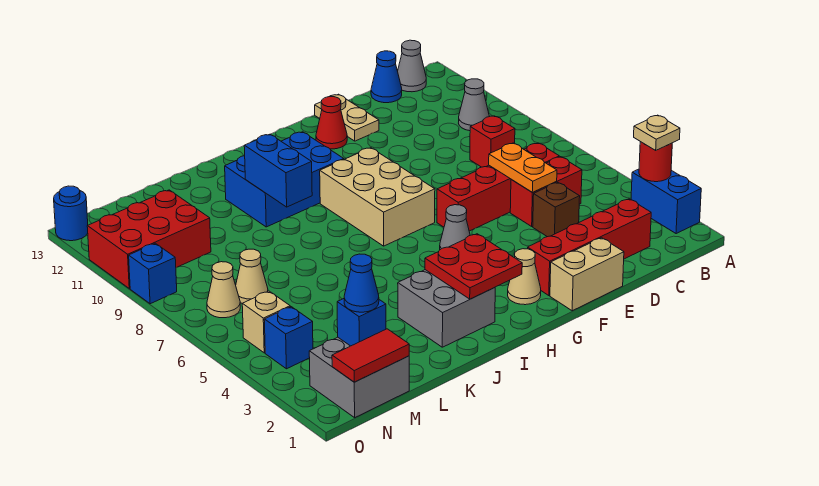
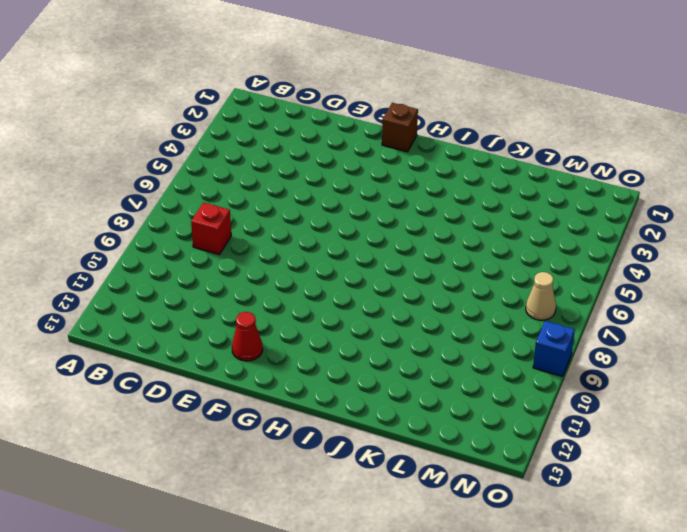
brown 1x1 brick [382,103,418,152] -> brown 1x1 brick moved to [533,182,580,237]
none -> blue 1x2 brick [631,169,701,234]
none -> grey 1x1 cone [459,79,489,131]
none -> grey 1x1 cone [398,40,426,92]
none -> red 1x4 brick [527,199,651,295]

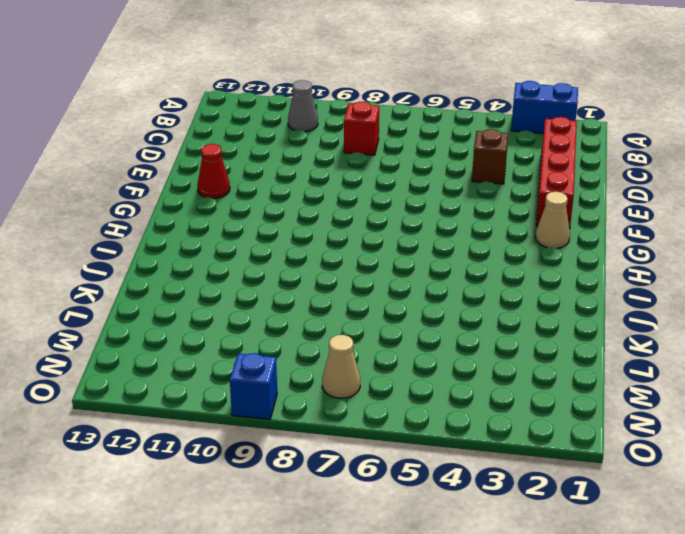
none -> grey 1x1 cone [398,40,426,92]
none -> red 1x2 brick [510,157,582,226]
none -> red 1x4 brick [437,143,559,231]
none -> blue 1x1 cone [371,51,402,103]

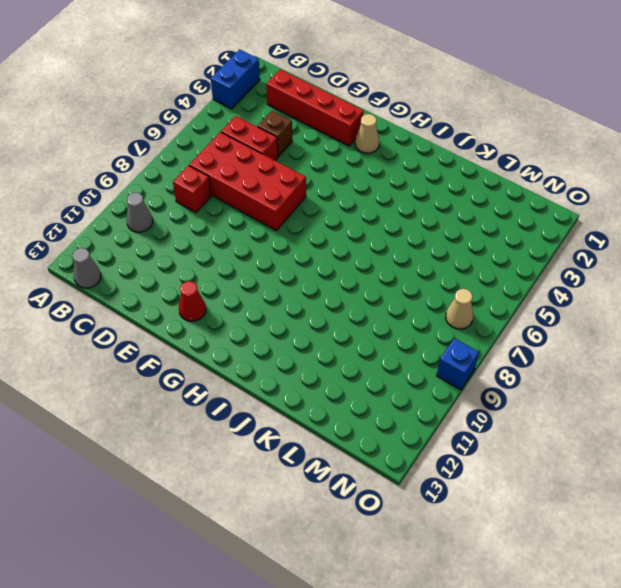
red 2x4 brick [189,132,306,231] -> red 1x4 brick [437,143,559,231]
none -> blue 1x1 cone [371,51,402,103]
none -> tan 1x2 brick [550,238,624,311]
none -> tan 1x2 plate [315,94,379,141]
none -> grey 1x1 cone [440,205,470,250]

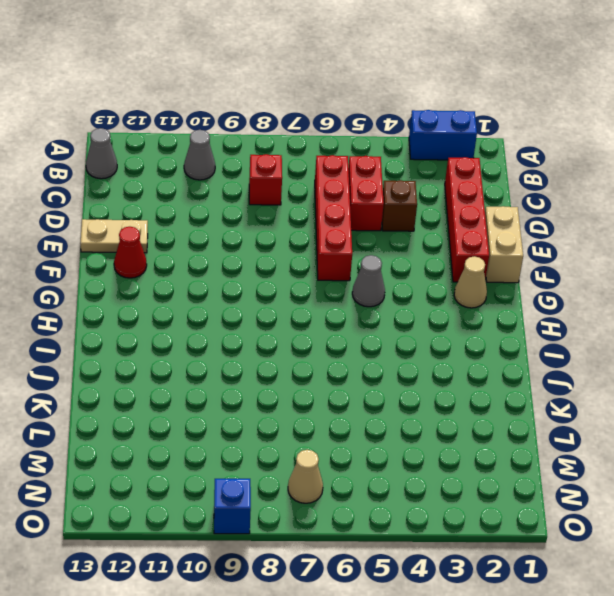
none -> blue 1x1 cone [371,51,402,103]
none -> tan 2x3 brick [320,148,435,246]
none -> blue 2x3 brick [225,132,344,227]
none -> grey 2x2 brick [398,270,495,347]

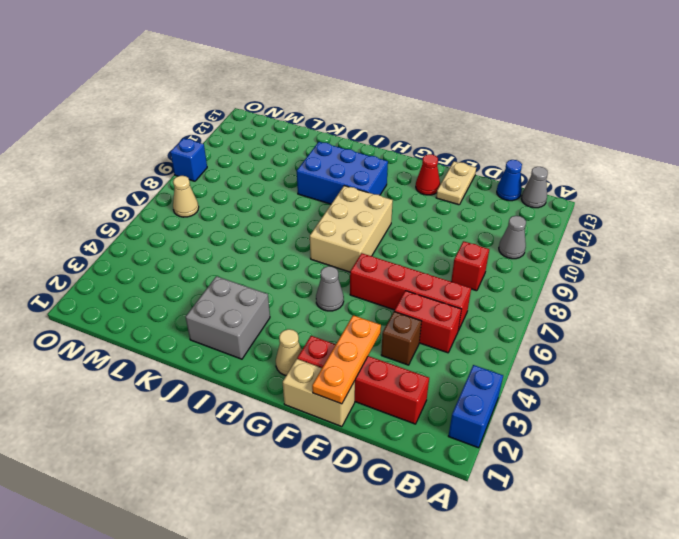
orange 1x3 plate [312,315,381,404] -> none
none -> grey 2x2 brick [309,337,409,418]
none -> tan 1x1 cone [236,249,268,303]
none -> red 2x3 brick [87,190,211,289]
none -> blue 1x1 brick [264,307,313,369]

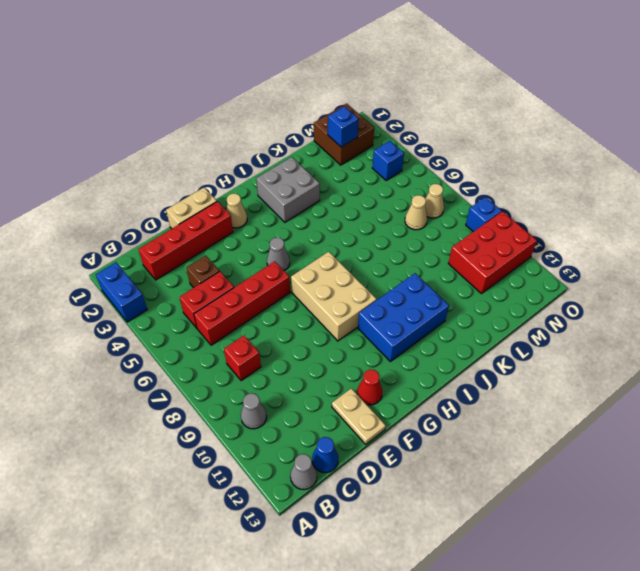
brown 2x2 brick [314,104,374,165] -> grey 2x2 brick [309,337,409,418]
none -> tan 1x1 brick [242,291,290,353]
none -> blue 1x1 round brick [54,186,88,241]
none -> red 1x1 round brick [639,142,672,182]
none -> orange 1x2 plate [489,143,557,193]

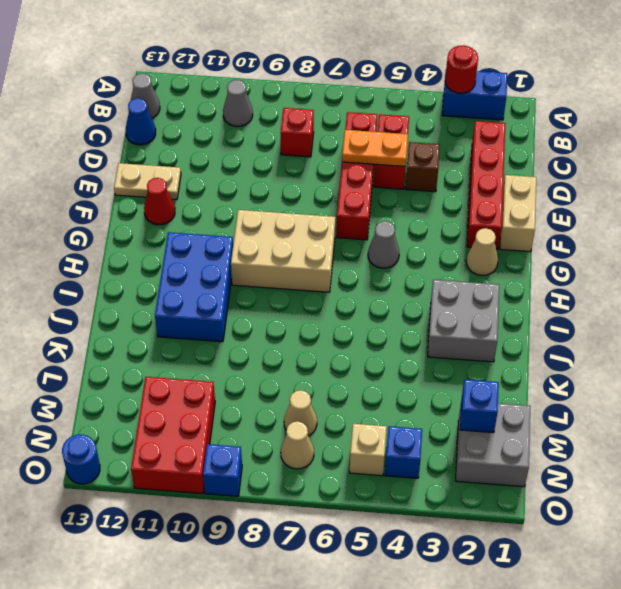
none -> red 2x2 plate [425,234,522,299]
none -> blue 1x2 brick [244,134,312,207]
none -> red 1x2 tile [332,329,409,382]
none -> tan 1x1 plate [634,115,680,150]

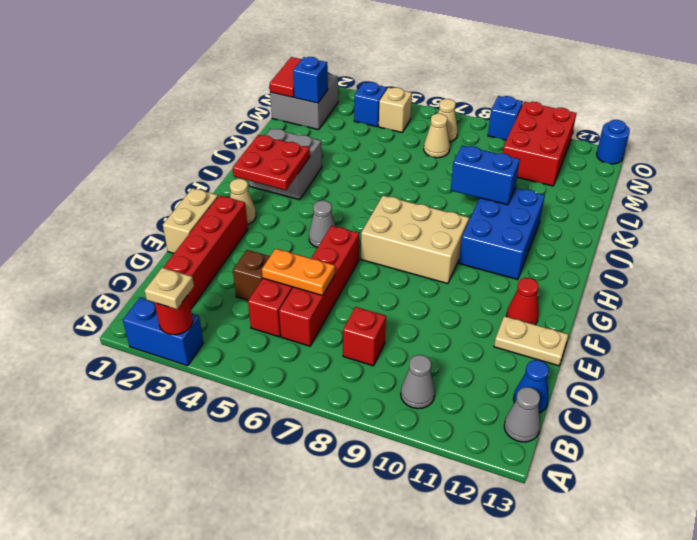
none -> blue 1x1 cone [344,254,379,312]

